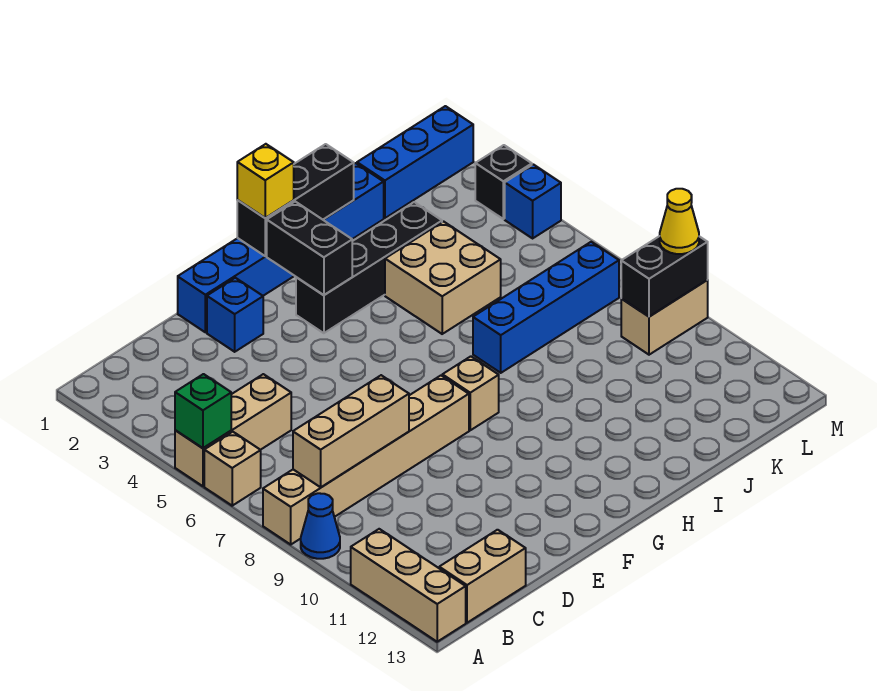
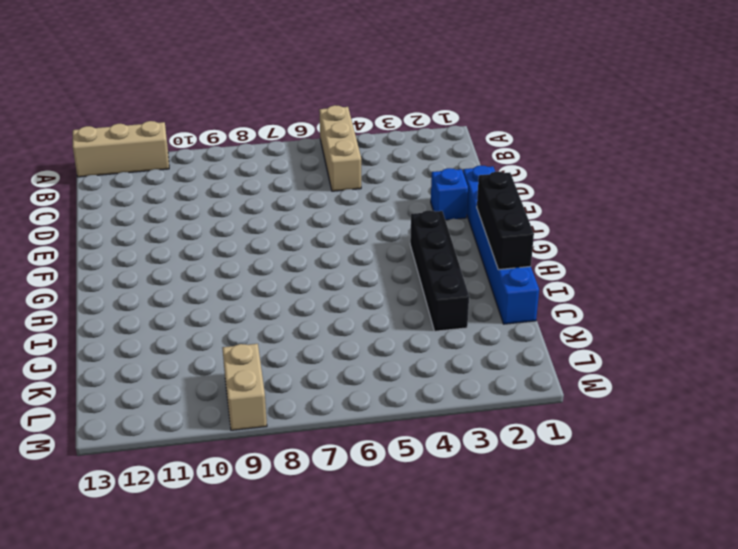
none -> tan 1x1 brick [204,432,261,506]
none -> tan 1x6 brick [263,376,469,544]
none -> blue 1x1 cone [301,493,340,559]

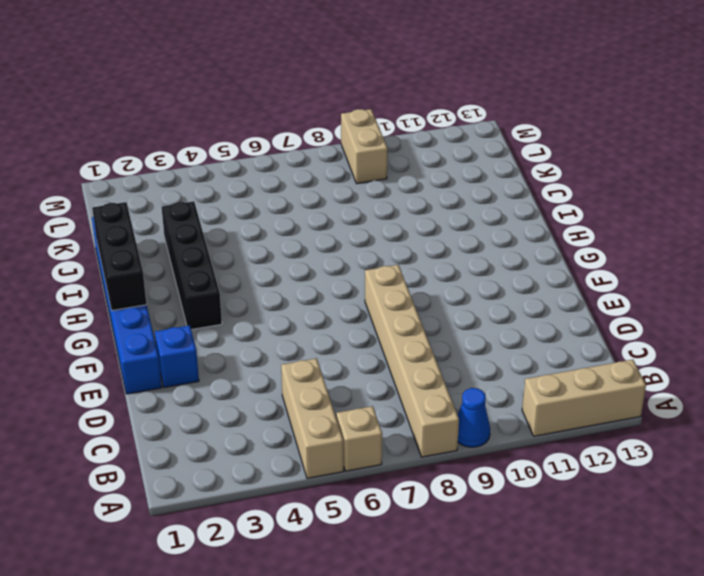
none -> tan 1x2 brick [439,530,526,623]
none -> tan 1x1 brick [442,356,499,430]
none -> tan 2x2 brick [385,222,501,334]

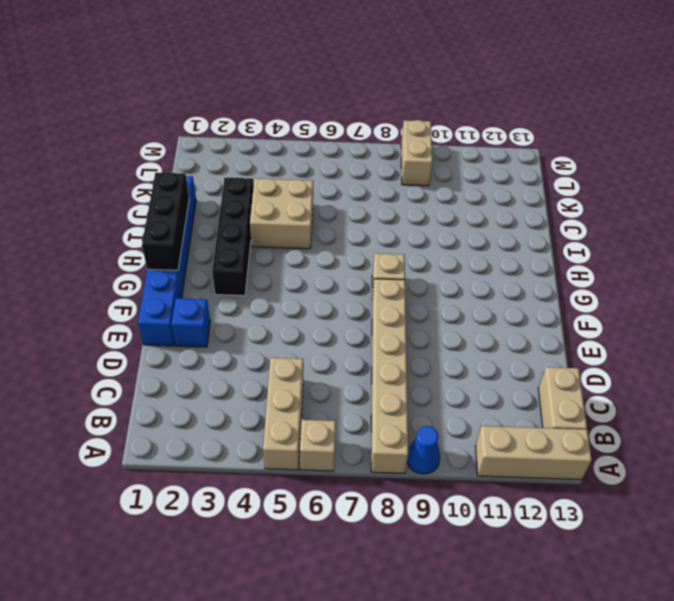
none -> blue 1x4 brick [473,242,619,373]
none -> blue 1x3 brick [357,106,473,218]
none -> black 1x1 brick [475,145,532,219]

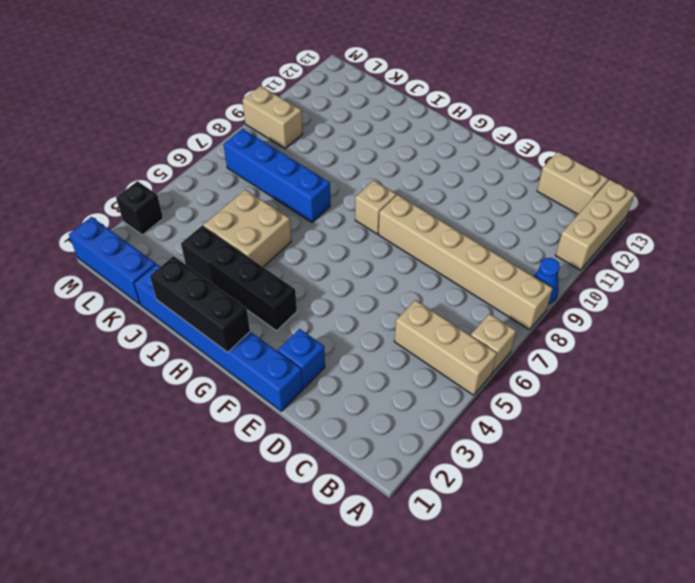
none -> blue 1x1 brick [505,164,561,238]
none -> green 1x1 brick [175,374,231,448]
none -> tan 1x3 brick [293,375,409,487]

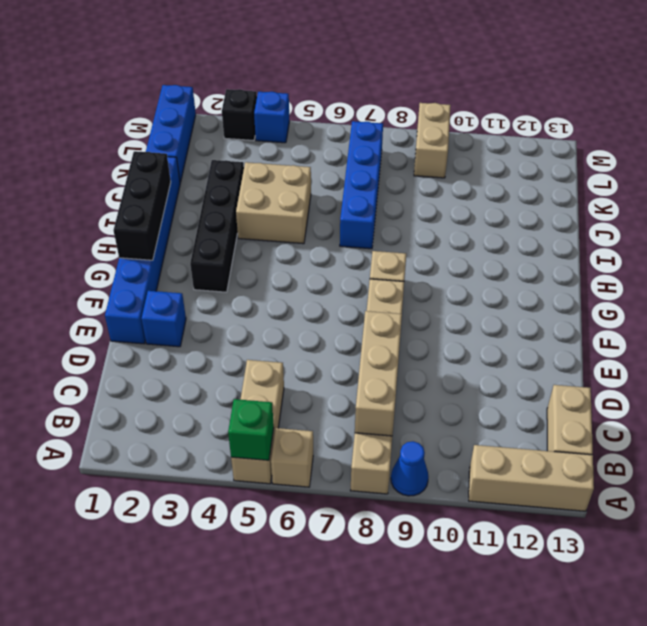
none -> black 1x2 brick [267,202,352,295]
none -> black 1x2 brick [621,236,708,317]
none -> yellow 1x1 brick [237,144,294,218]

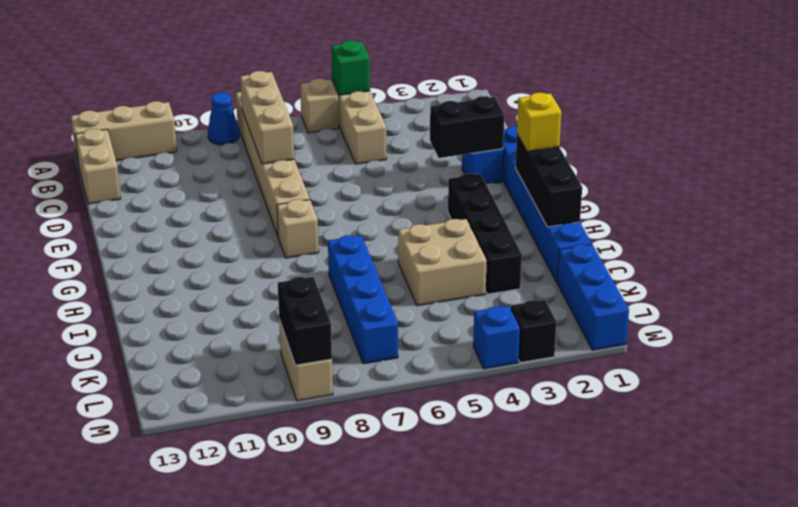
black 1x2 brick [430,96,504,158] -> black 1x2 brick moved to [267,202,352,295]
none -> yellow 1x1 cone [660,189,699,254]

